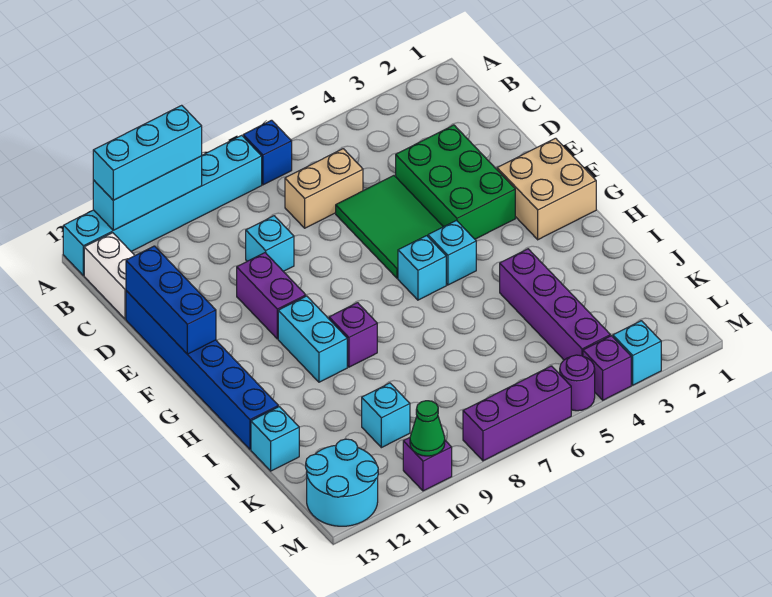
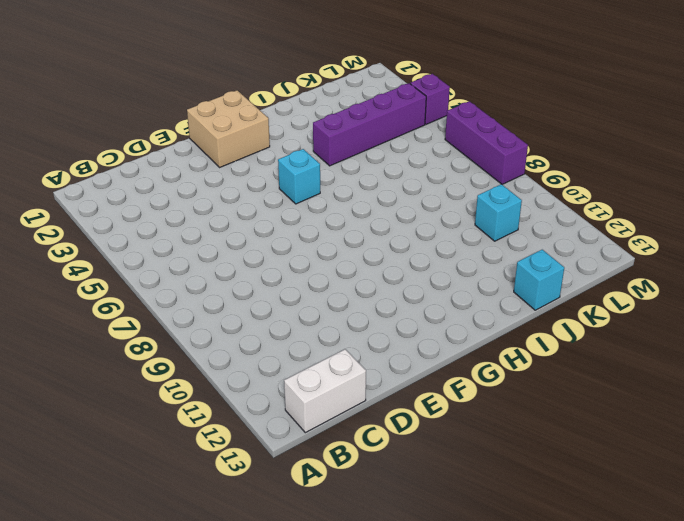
none -> blue 1x1 brick [243,120,292,185]
none -> cyan 1x6 brick [63,135,262,275]
none -> tan 1x2 brick [285,149,363,228]

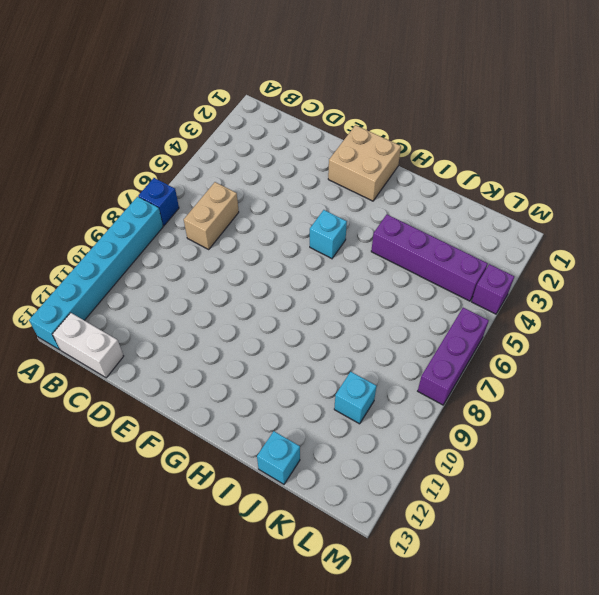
none -> green 2x3 brick [396,125,515,239]
none -> green 2x3 tile [336,176,443,278]
none -> cyan 1x1 brick [246,216,294,271]

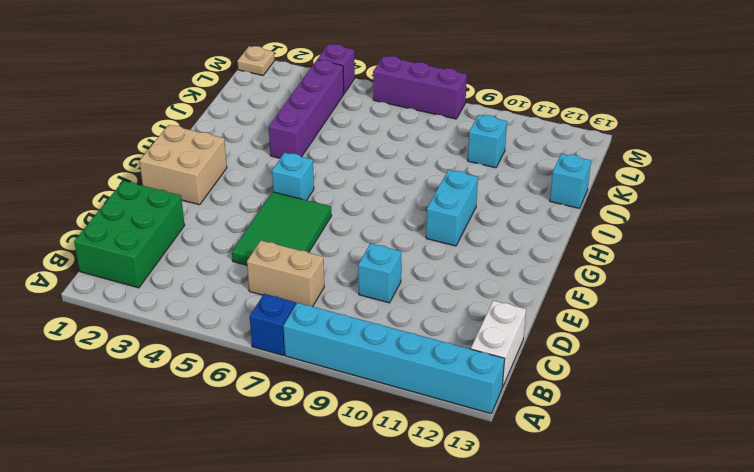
green 2x3 brick [74,181,185,288] -> green 2x3 brick moved to [396,125,515,239]
tan 1x1 plate [237,46,275,75] -> none
none -> blue 1x6 brick [126,291,278,449]
none -> purple 1x2 brick [237,253,306,339]
none -> cyan 1x1 brick [398,236,446,300]

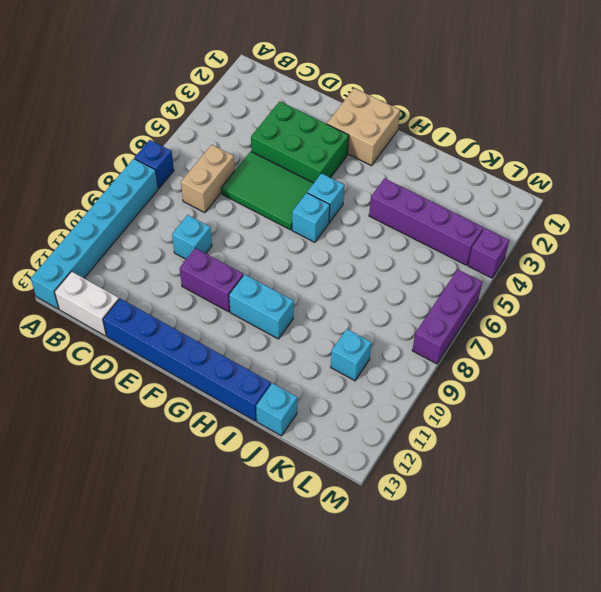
none -> purple 1x1 brick [329,303,377,367]
none -> cyan 2x2 round brick [306,439,378,526]
none -> cyan 1x1 brick [613,321,661,385]

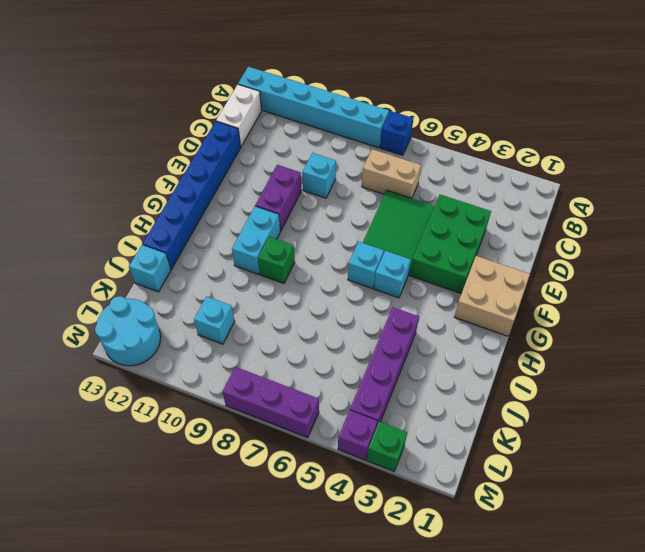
green 1x1 brick [258,237,295,283] -> purple 1x1 brick [329,303,377,367]
green 1x1 brick [367,422,407,471] -> cyan 1x1 brick [613,321,661,385]
none -> purple 1x1 round brick [560,355,595,411]
none -> purple 1x1 brick [403,438,452,491]
none -> cyan 1x3 brick [93,156,202,230]

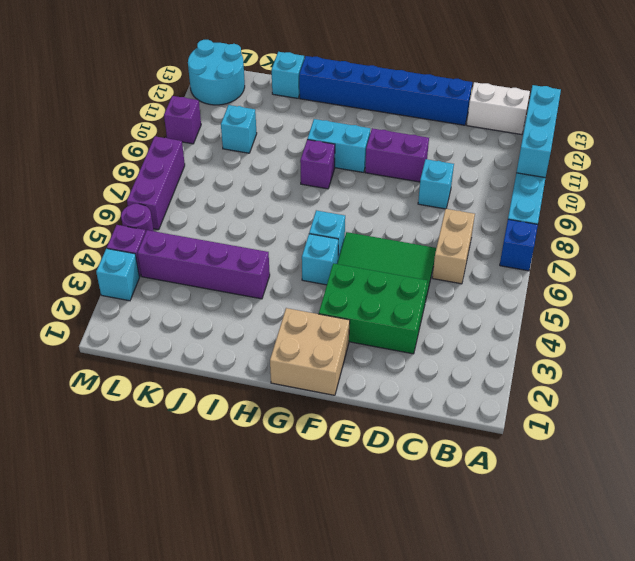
none -> blue 1x3 brick [126,246,216,354]
none -> green 1x1 cone [410,401,445,456]
none -> cyan 1x3 brick [93,105,202,200]

